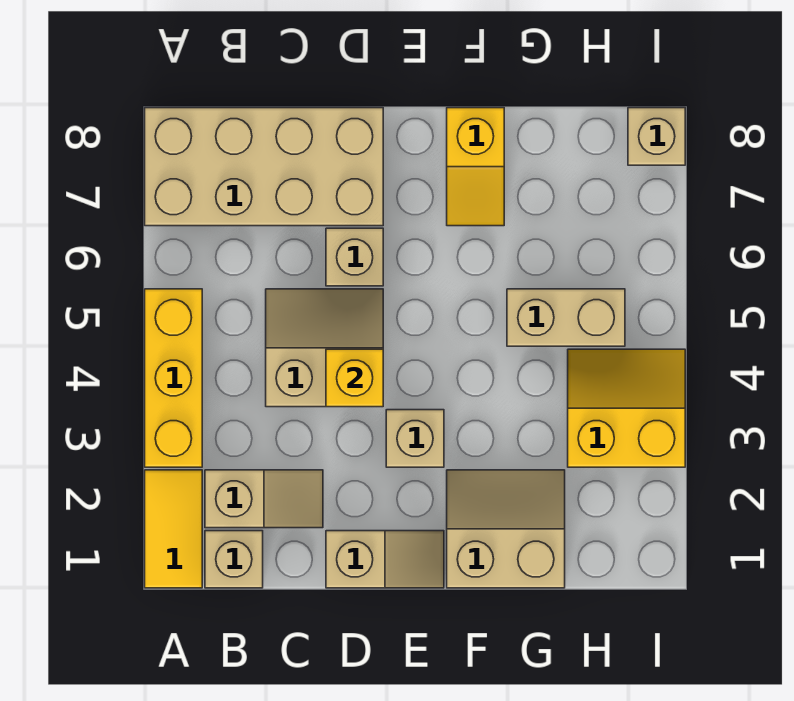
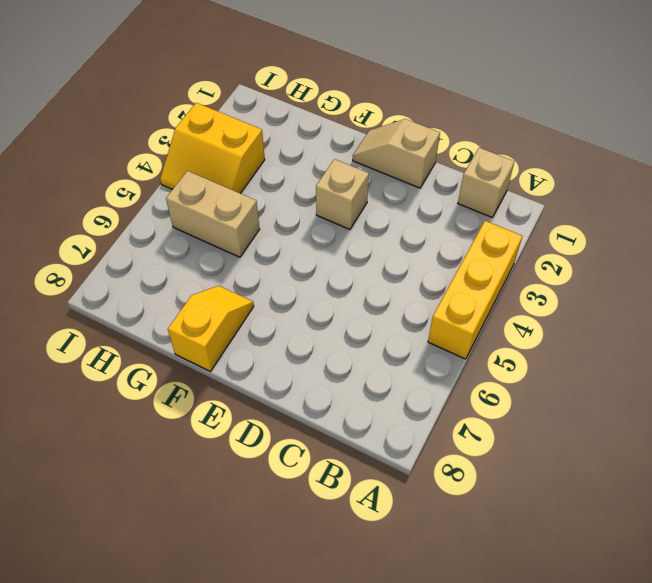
none -> yellow 1x2 tile [145,470,202,588]
none -> tan 2x4 brick [145,108,383,226]
none -> tan 1x2 slope [205,470,323,528]

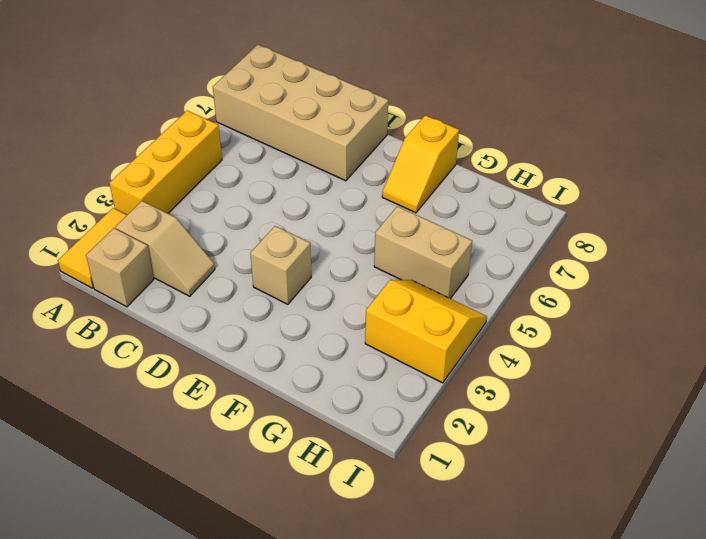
none -> tan 2x2 slope [266,289,383,407]
none -> tan 1x2 slope [326,531,444,588]
none -> tan 1x1 brick [326,228,383,286]

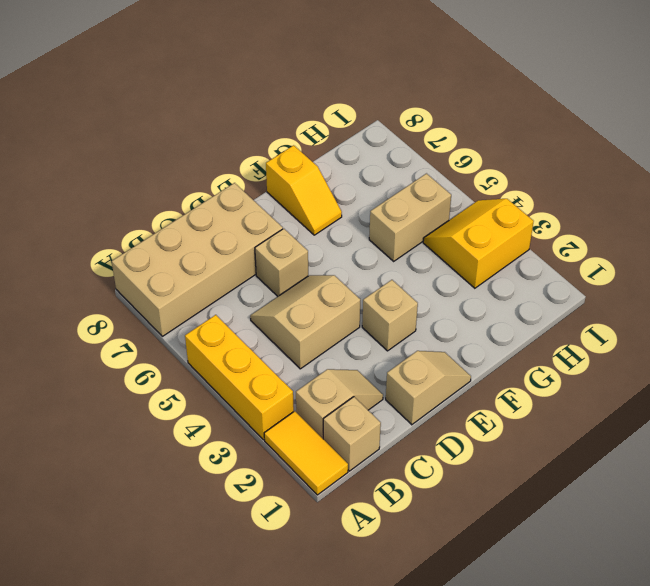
none -> tan 2x2 slope [447,470,565,588]
none -> tan 1x1 brick [628,108,685,165]
none -> yellow 1x1 brick [326,349,383,407]

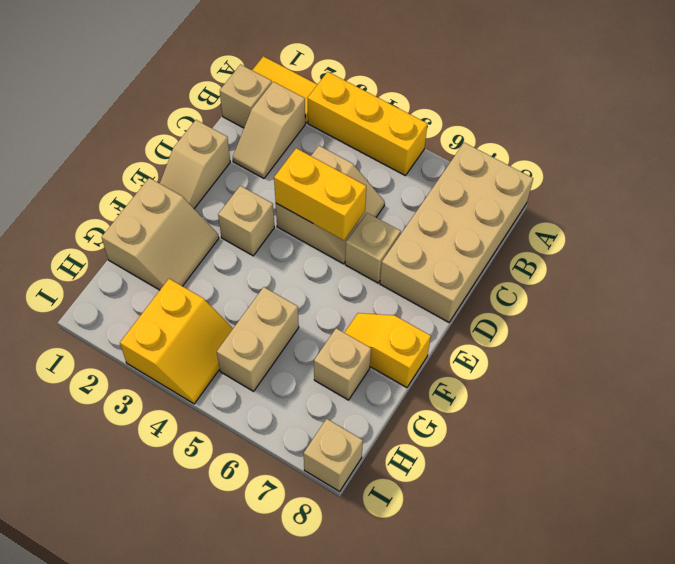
yellow 1x2 brick [274,148,366,240] -> yellow 1x1 brick [326,349,383,407]
tan 1x1 brick [314,328,371,400] -> none

